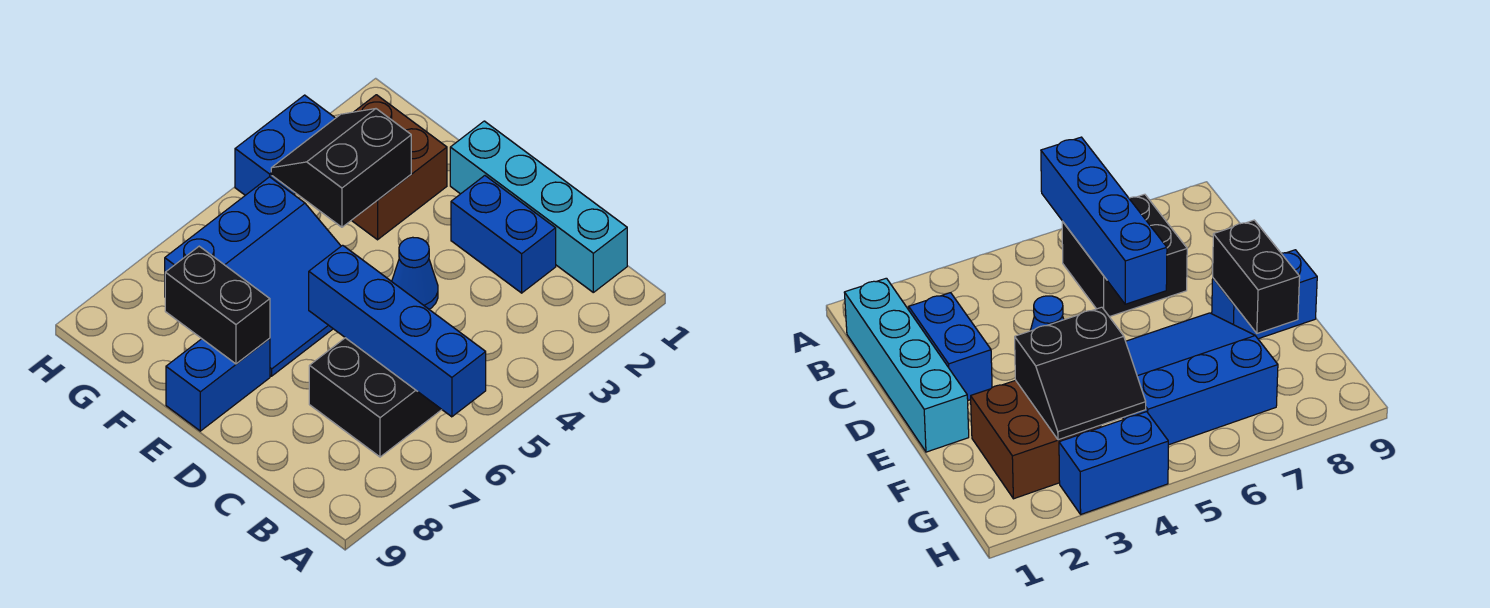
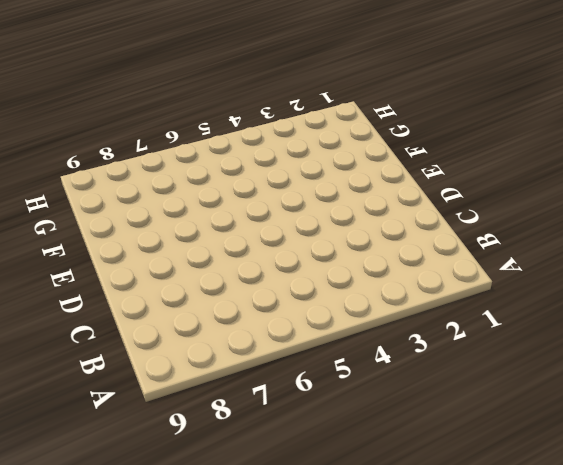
none -> cyan 1x4 brick [450,121,627,292]
none -> black 2x2 brick [309,338,442,457]

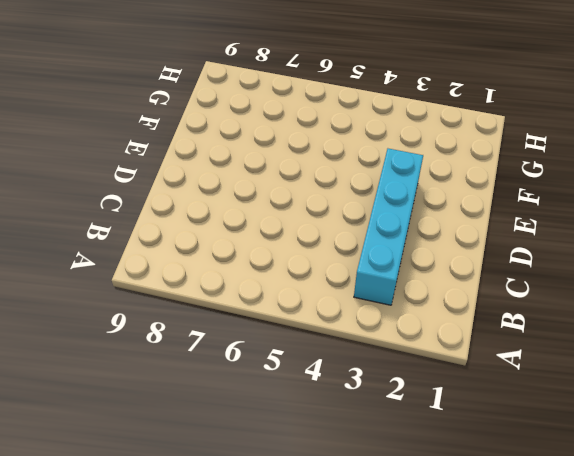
cyan 1x4 brick [354,149,423,305] -> cyan 1x4 brick moved to [450,121,627,292]
none -> black 2x2 brick [309,338,442,457]
none -> blue 1x2 brick [451,176,556,293]

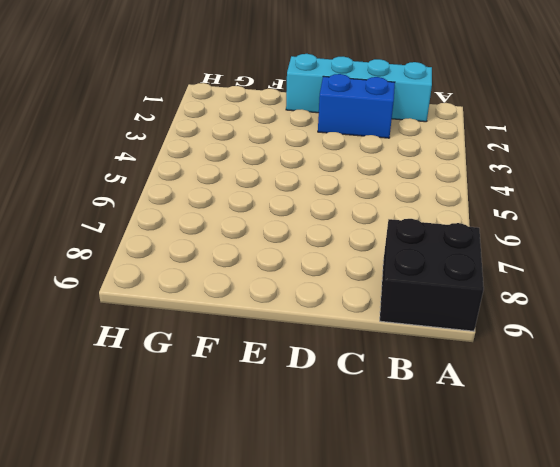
black 2x2 brick [380,219,484,331] -> black 2x2 brick moved to [309,338,442,457]
none -> blue 1x1 cone [392,237,438,309]
none -> blue 3x3 slope [165,177,341,376]

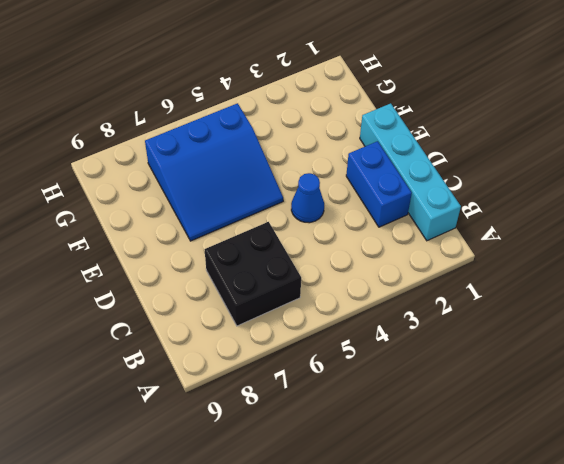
none -> blue 1x2 brick [166,338,270,431]
none -> brown 2x2 brick [351,95,447,240]

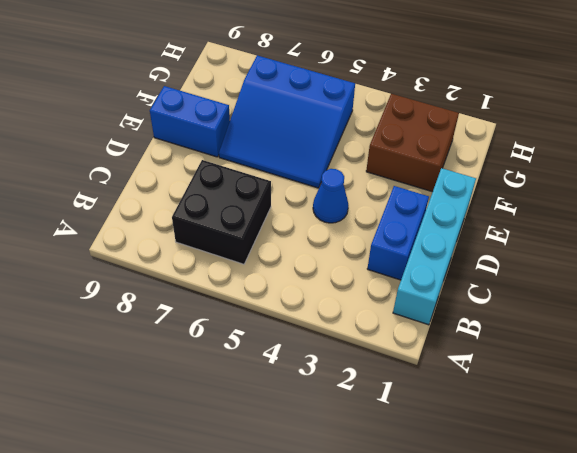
none -> blue 1x2 brick [235,95,335,195]
none -> blue 1x4 brick [309,245,486,417]

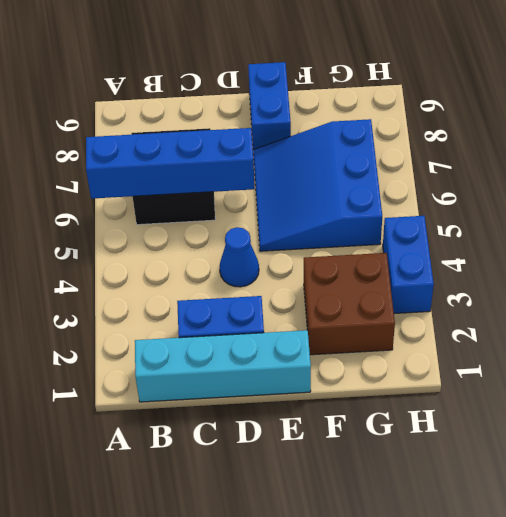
none -> black 1x2 brick [165,246,270,364]
none -> black 2x2 slope [271,109,411,227]

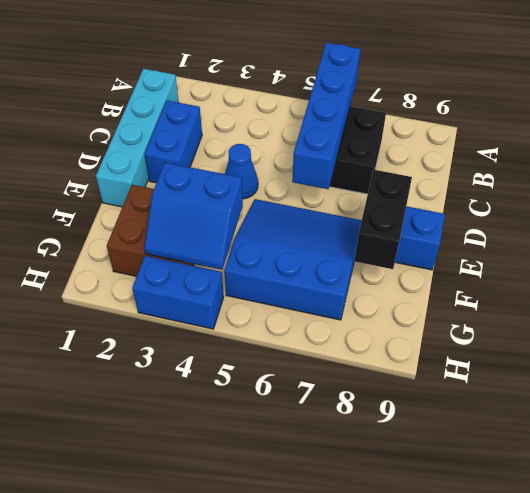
blue 2x2 slope [144,163,243,270] -> black 2x2 slope [271,109,411,227]

